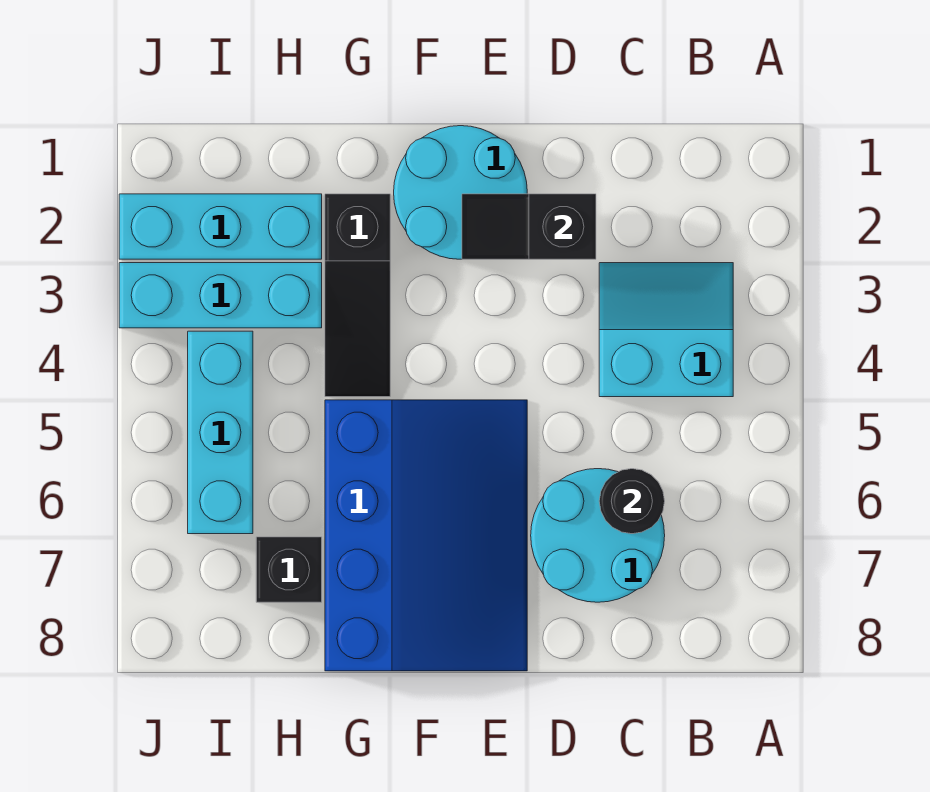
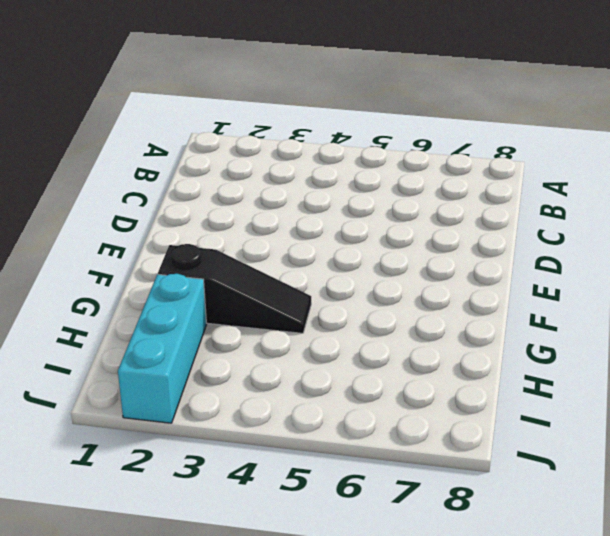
none -> cyan 2x2 slope [599,263,733,397]
none -> cyan 2x2 round brick [531,469,665,602]

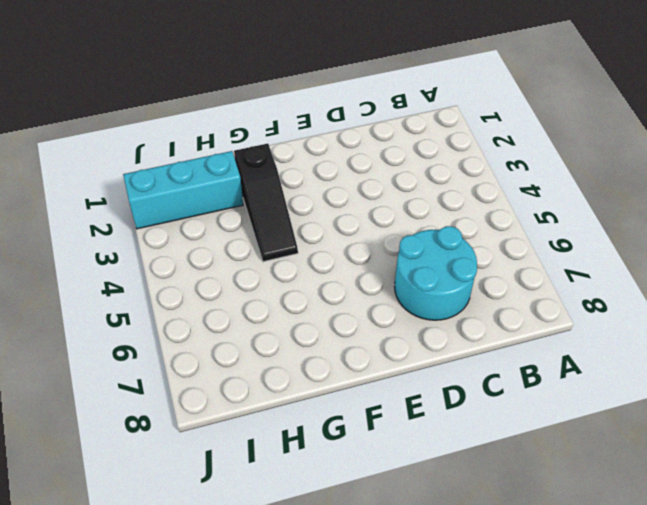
none -> cyan 2x2 slope [599,263,733,397]
none -> cyan 2x2 round brick [394,126,527,259]

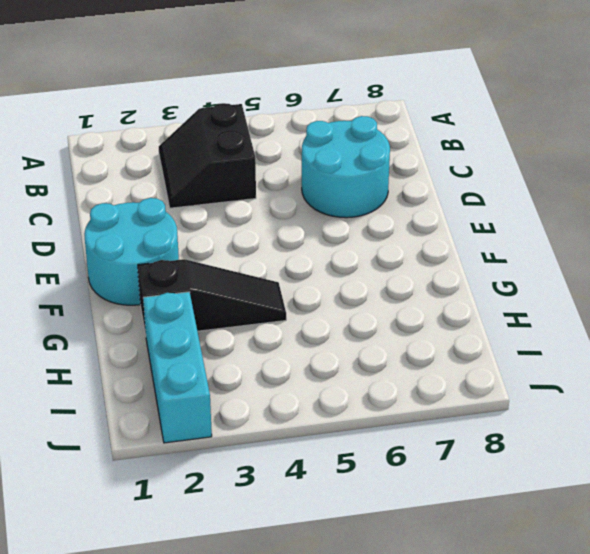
black 2x2 slope [159,103,256,208] -> cyan 2x2 slope [599,263,733,397]
none -> blue 3x4 slope [325,400,527,671]
none -> cyan 1x3 brick [119,263,322,328]

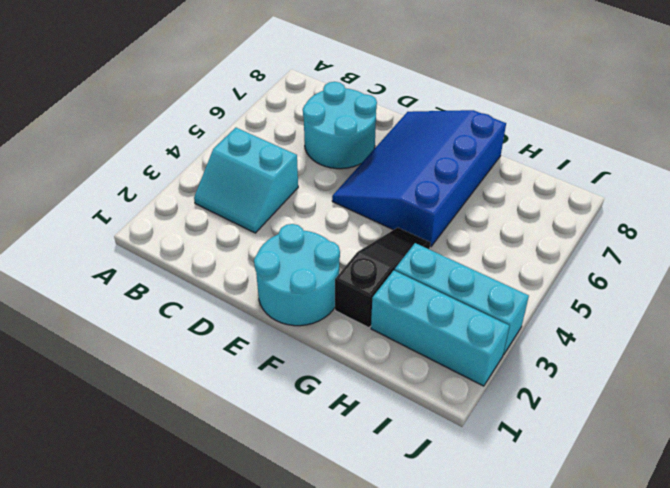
none -> black 1x1 brick [256,537,322,602]
none -> cyan 1x3 brick [188,331,253,534]

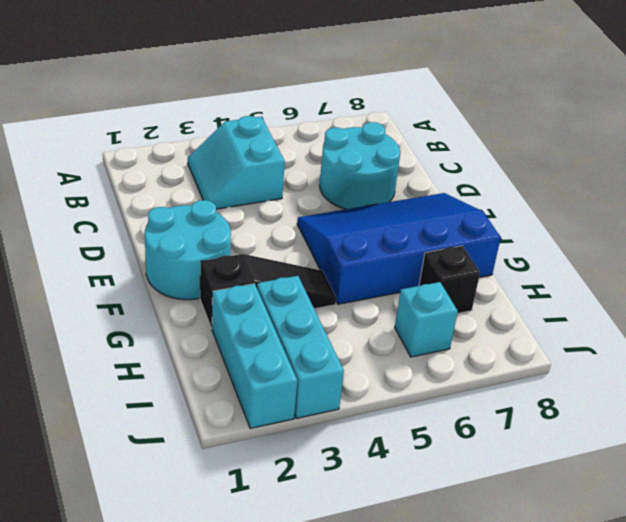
cyan 1x1 brick [395,282,458,357] -> cyan 1x3 brick [188,331,253,534]
none -> black 1x1 round brick [599,469,665,534]
none -> black 1x2 slope [462,194,596,259]

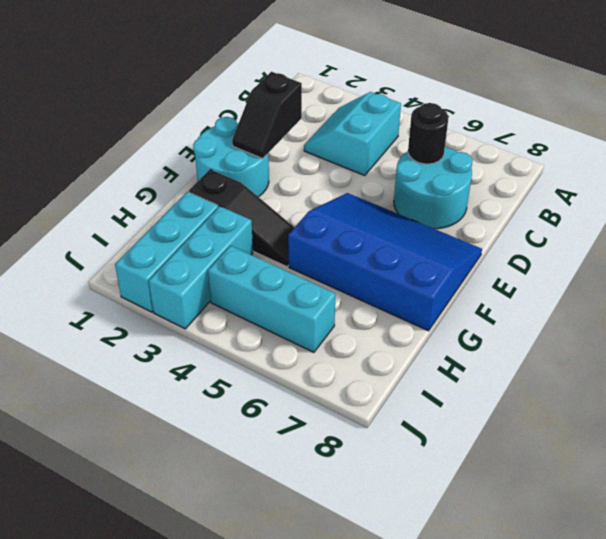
none -> black 1x1 brick [256,537,322,602]

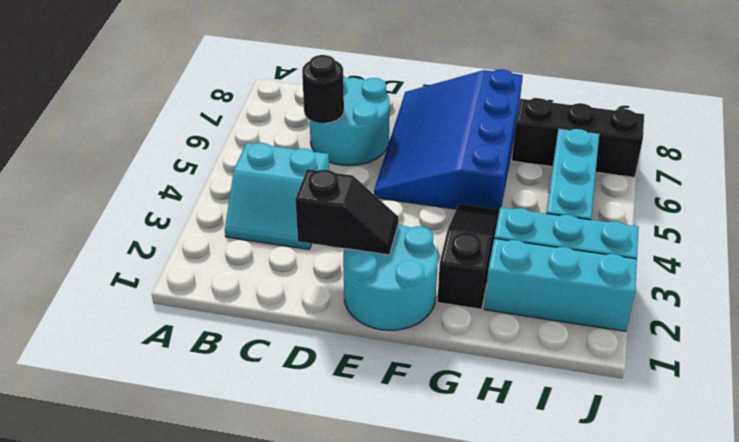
black 1x3 brick [512,98,644,177] -> black 1x1 brick [256,537,322,602]

